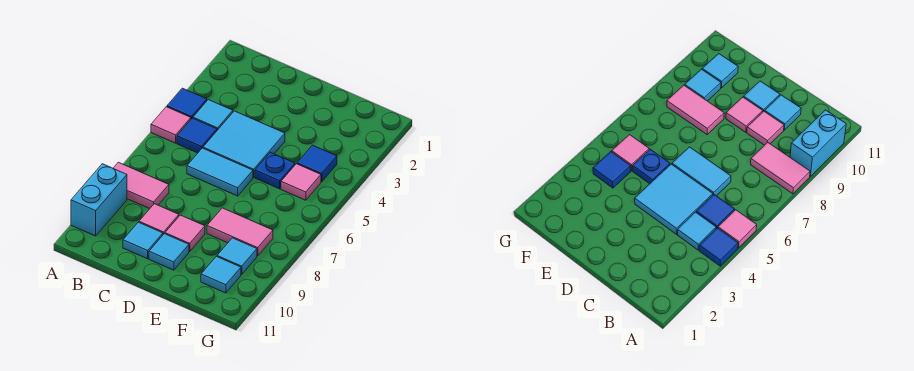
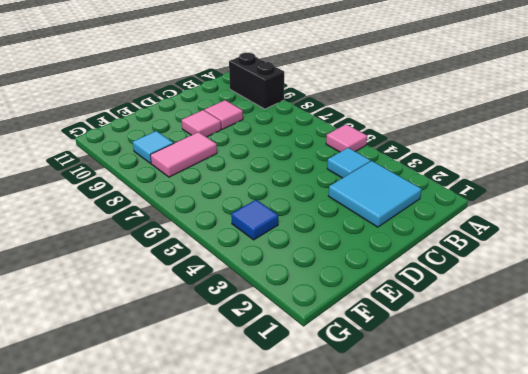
black 1x2 brick [229,53,284,109] -> cyan 1x2 brick [71,164,127,236]
cyan 2x2 tile [328,161,422,227] -> cyan 2x2 tile moved to [203,111,285,177]
none -> blue 1x1 tile [167,88,207,119]
none -> pink 1x2 tile [113,162,169,209]
none -> blue 1x1 tile [177,118,217,153]

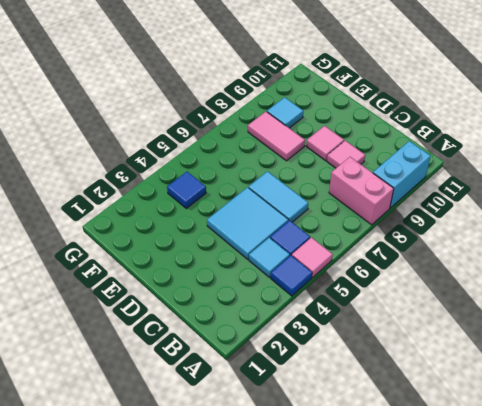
pink 1x2 brick [329,157,394,225] -> pink 1x2 tile [113,162,169,209]
none -> cyan 1x1 tile [123,222,163,259]
none -> cyan 1x1 tile [149,234,189,270]
none -> blue 1x1 plate [255,152,295,189]

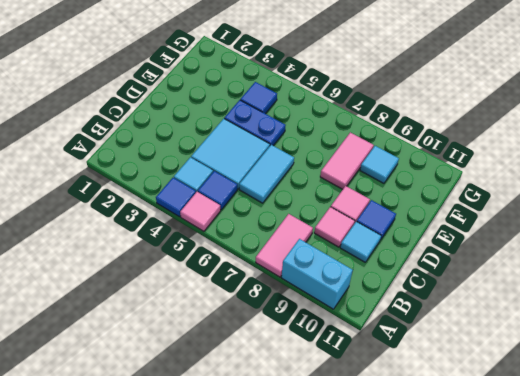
blue 1x1 tile [357,200,396,240] -> cyan 1x1 tile [149,234,189,270]
blue 1x2 plate [224,100,286,146] -> blue 1x1 plate [255,152,295,189]
none -> pink 1x1 tile [281,164,321,200]
none -> cyan 1x1 tile [201,257,241,293]

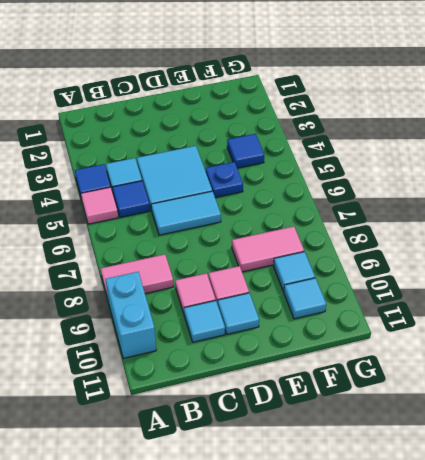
none -> pink 1x1 tile [281,164,321,200]

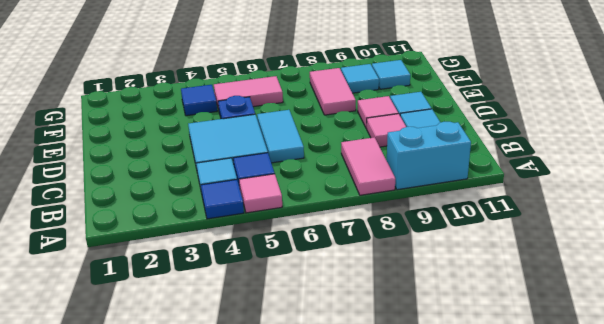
pink 1x2 tile [214,76,283,110] -> pink 1x1 tile [281,164,321,200]

